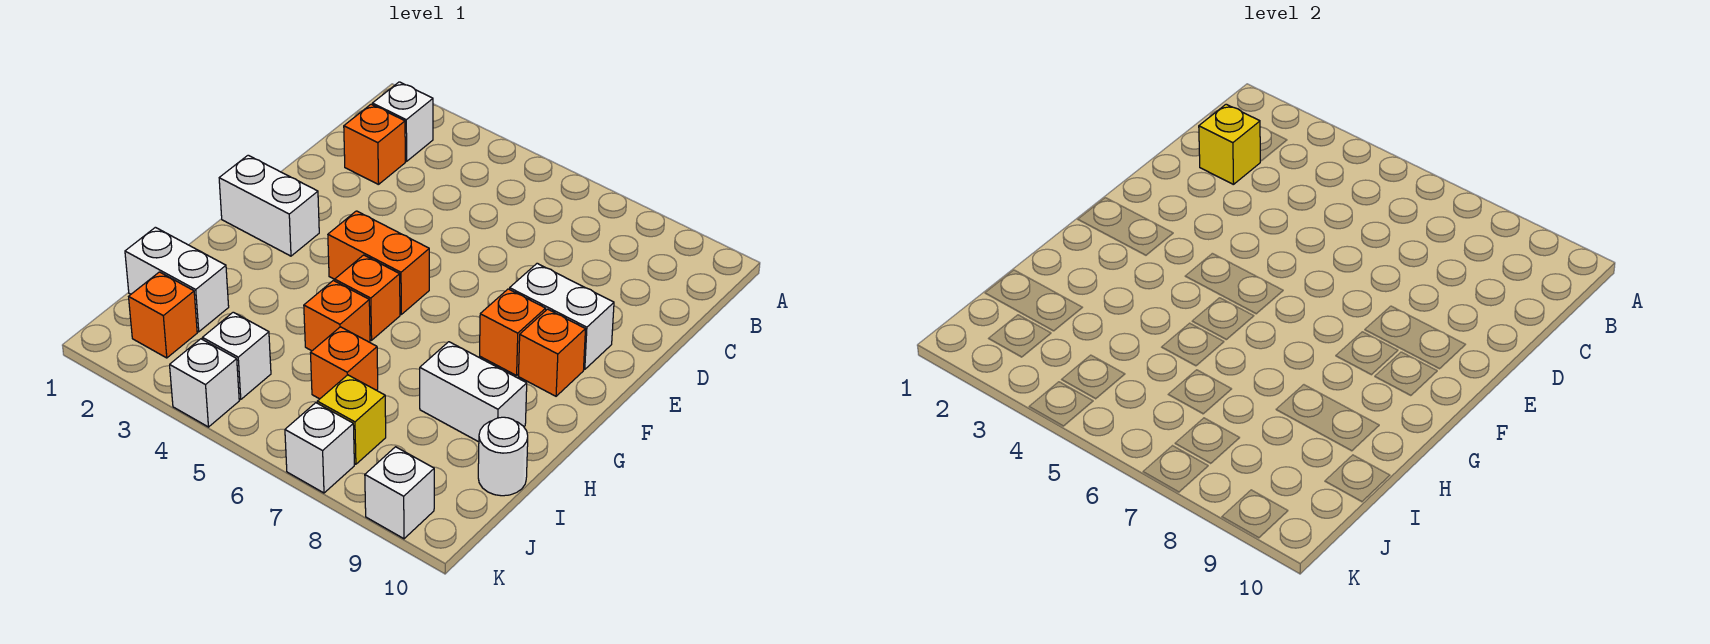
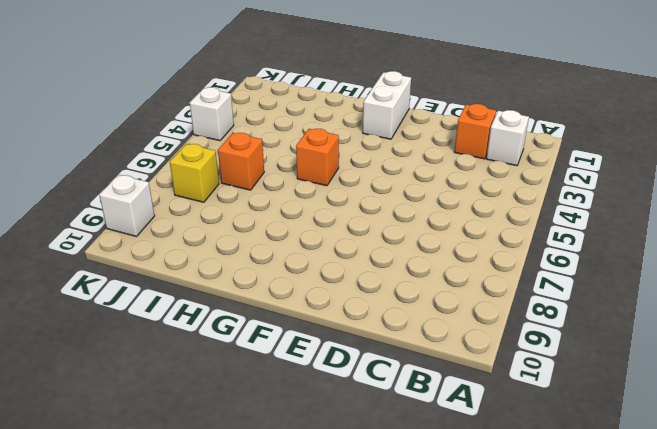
none -> white 1x2 brick [510,263,614,370]
none -> orange 1x2 brick [328,211,429,314]
none -> orange 1x1 brick [480,289,546,375]

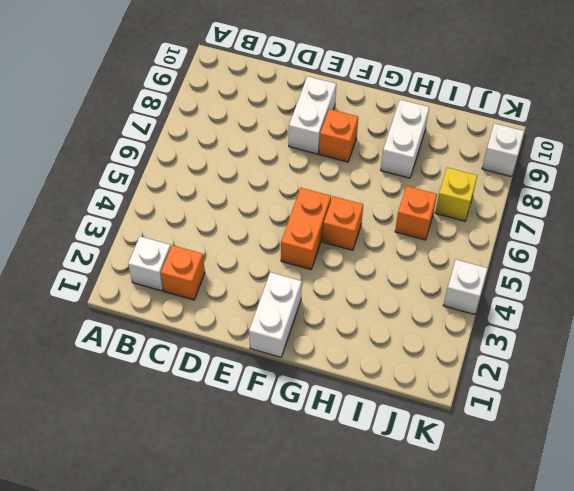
none -> orange 1x1 brick [518,309,585,396]
none -> orange 1x1 brick [304,280,370,351]
none -> white 1x2 brick [125,227,229,332]

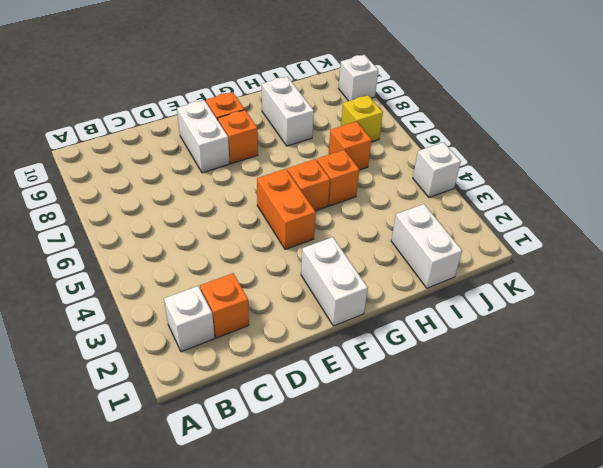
none -> white 1x1 round brick [478,417,528,496]
none -> orange 1x1 brick [129,272,197,358]
none -> white 1x1 brick [202,312,271,399]

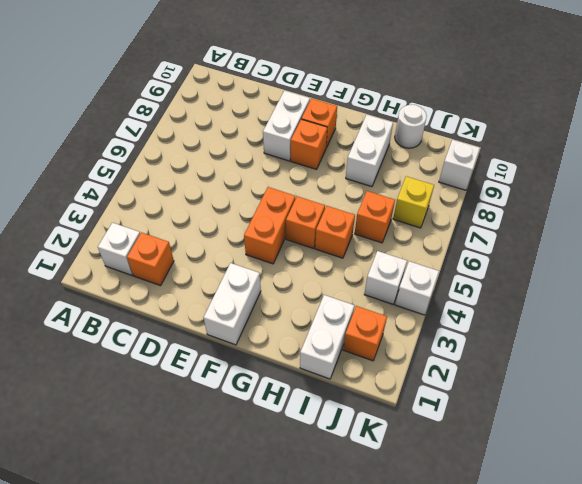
none -> white 1x1 brick [285,403,354,493]
none -> yellow 1x1 brick [1199,104,1260,185]

